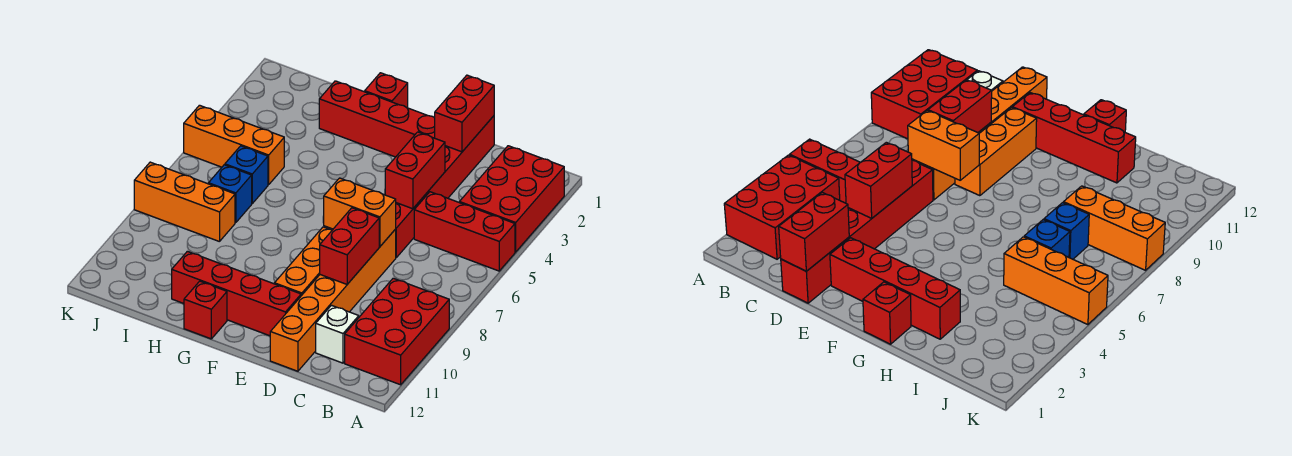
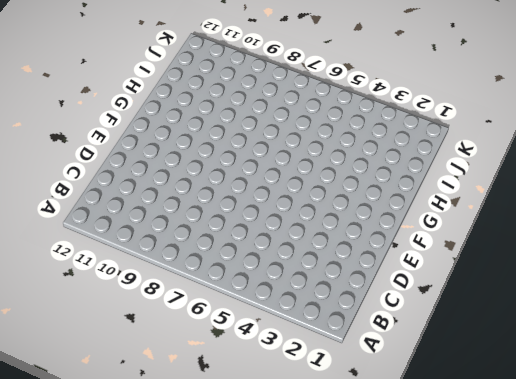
none -> red 2x3 brick [459,146,564,252]
none -> red 1x3 brick [414,192,515,271]
none -> red 2x3 brick [345,278,449,385]

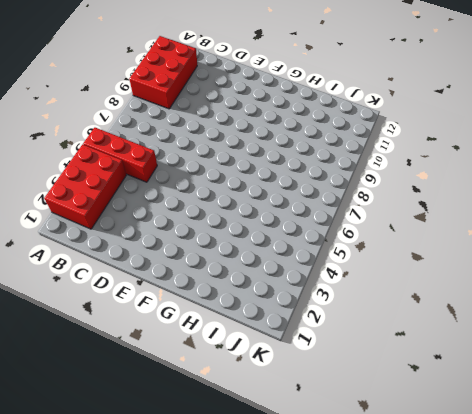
none -> white 1x1 brick [316,305,359,363]
none -> red 1x6 brick [396,116,494,257]
none -> orange 1x6 brick [270,229,396,371]

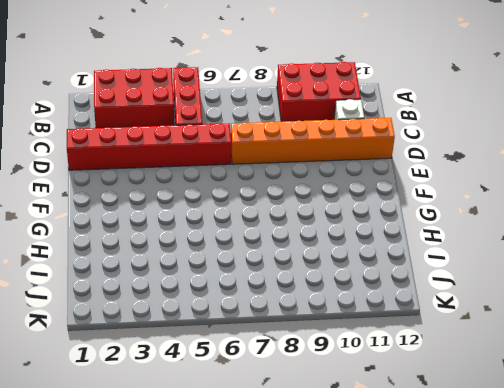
none -> red 1x4 brick [319,81,435,157]
none -> orange 1x3 brick [274,227,332,296]
none -> red 1x4 brick [172,251,301,336]

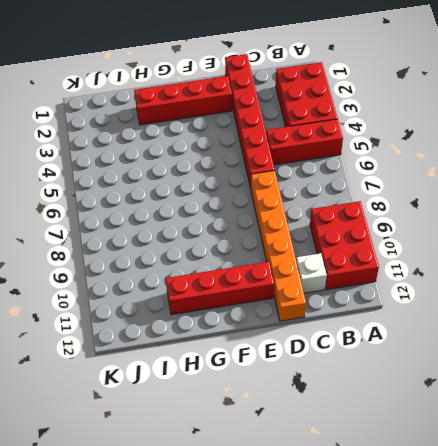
none -> orange 1x3 brick [274,227,332,296]
none -> red 1x1 brick [365,73,408,108]
none -> red 1x1 brick [184,281,227,339]

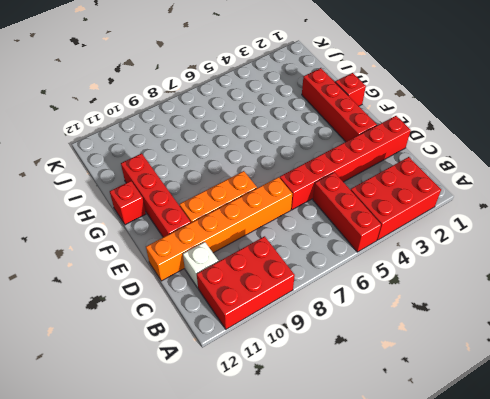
none -> orange 1x3 brick [184,105,284,185]
none -> blue 1x1 brick [225,146,268,203]
none -> blue 1x1 brick [208,165,252,223]

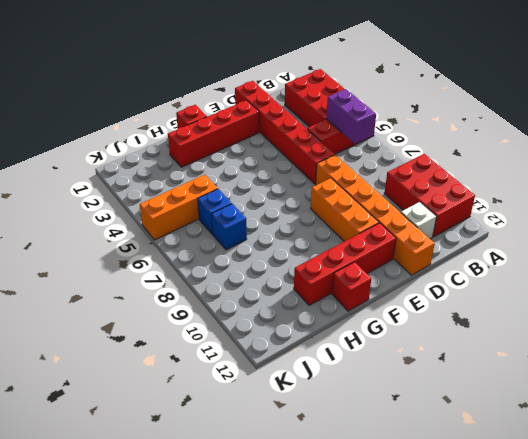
purple 1x2 brick [326,89,376,144] -> none
none -> orange 1x3 brick [134,162,235,242]
none -> red 1x2 brick [435,75,494,152]
none -> red 1x2 brick [385,132,445,209]

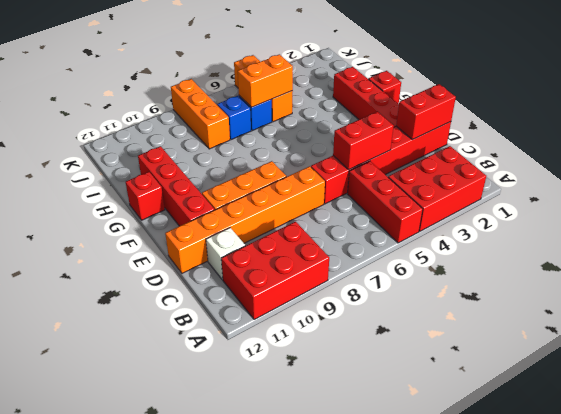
orange 1x2 brick [238,54,293,107] -> orange 1x2 brick turned to [324,178,396,247]
none -> red 1x2 brick [320,208,379,284]

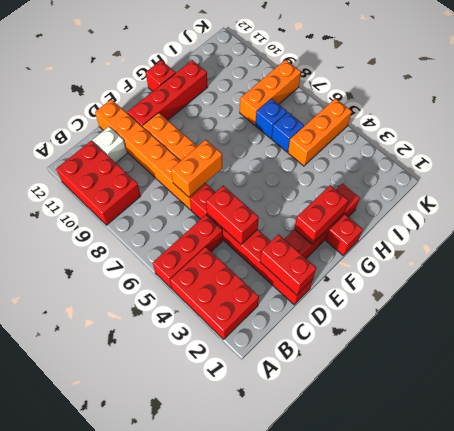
red 1x2 brick [295,185,348,244] -> red 1x2 brick turned to [320,208,379,284]

